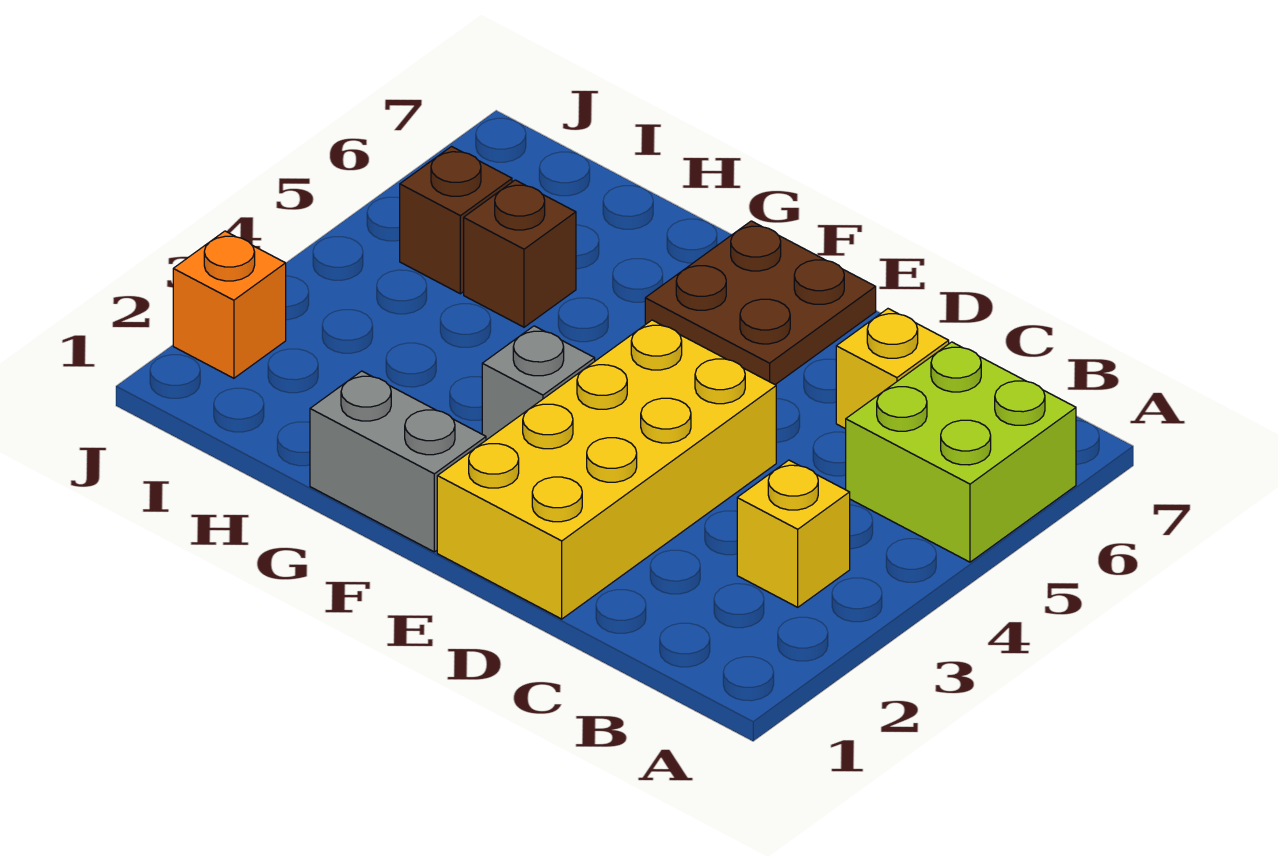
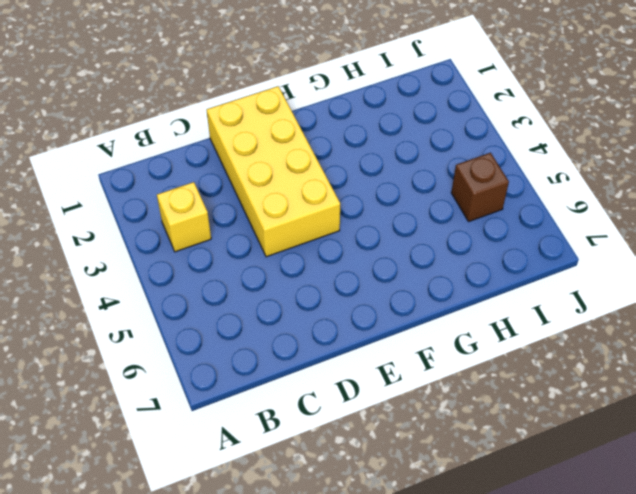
none -> lime 2x2 brick [846,342,1076,562]
none -> yellow 1x1 brick [836,309,949,429]

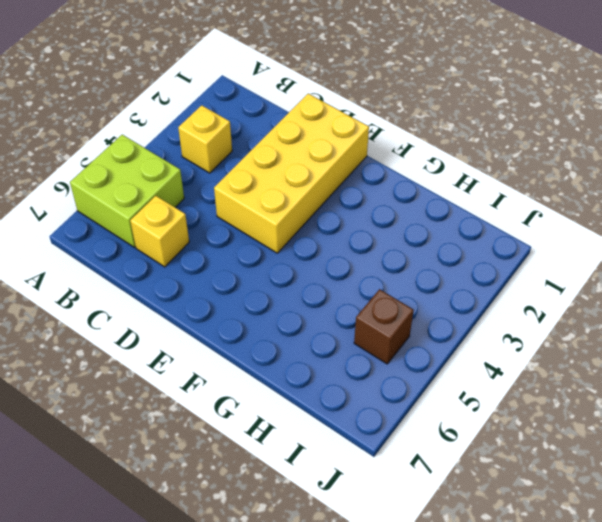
none -> brown 2x2 plate [645,221,876,385]
none -> grey 1x2 brick [310,371,486,552]

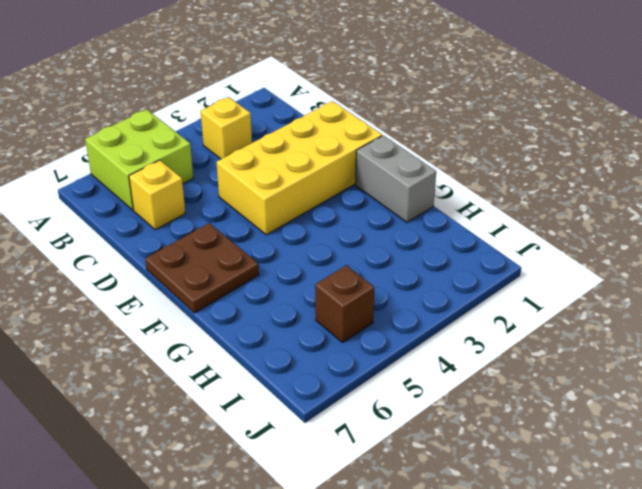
none -> grey 1x1 brick [482,326,595,440]
none -> brown 1x1 brick [464,180,576,327]

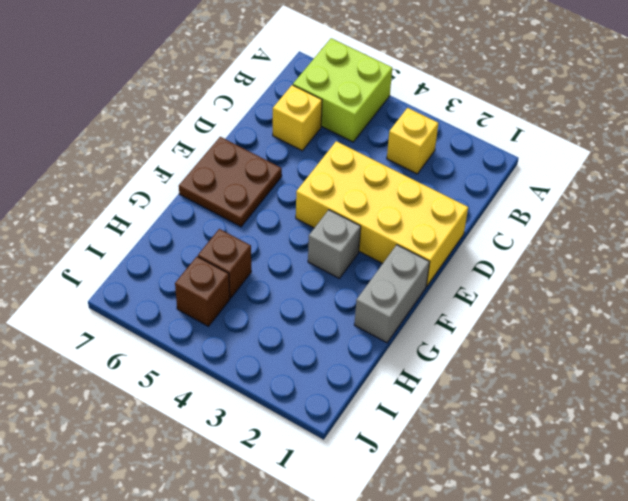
none -> orange 1x1 brick [173,231,286,378]

